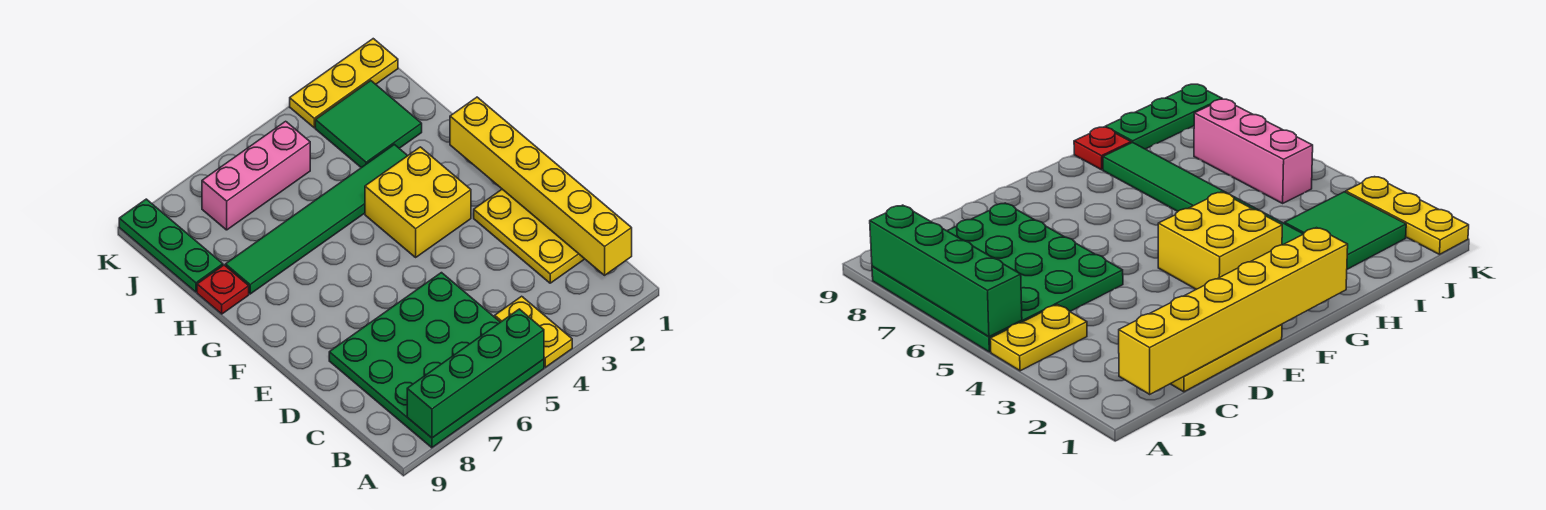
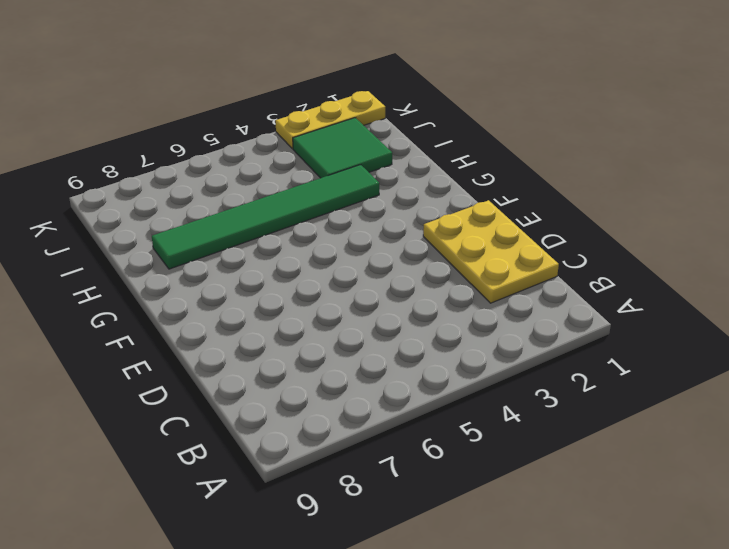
none -> yellow 1x2 plate [495,296,572,367]
none -> green 4x4 plate [329,273,544,448]
none -> yellow 2x2 brick [365,147,471,257]

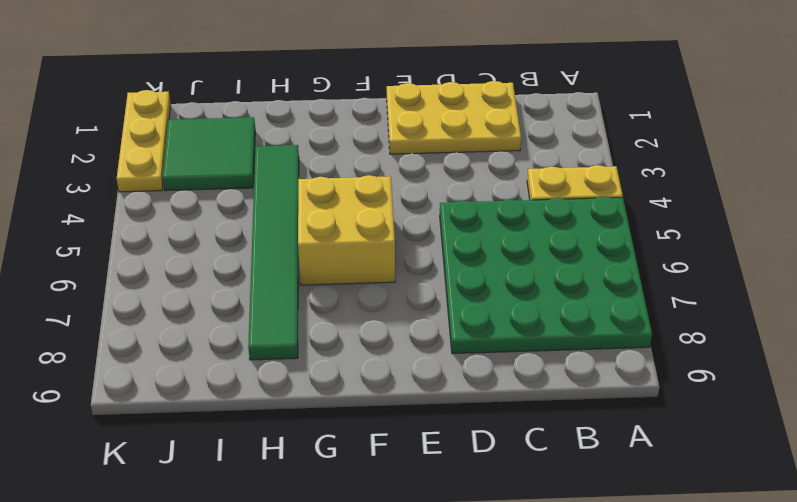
yellow 2x2 brick [298,175,395,285] -> yellow 2x2 brick moved to [365,147,471,257]
none -> red 1x1 plate [197,265,249,314]
none -> green 1x3 plate [119,199,223,292]
none -> pink 1x3 brick [202,121,310,230]

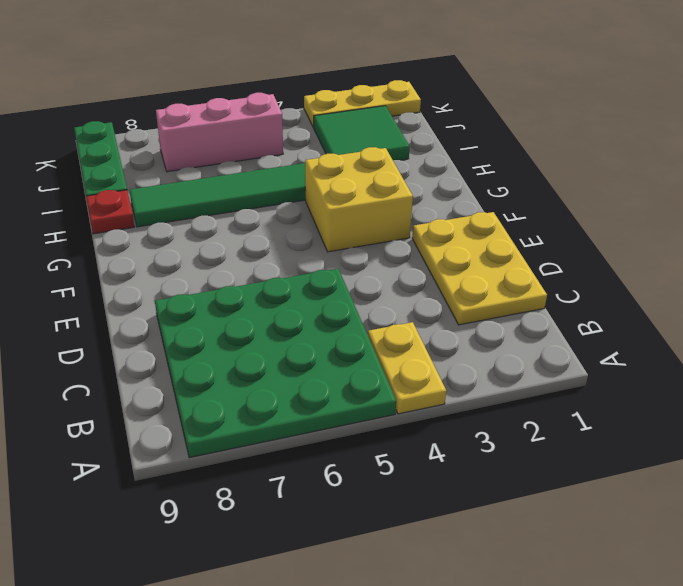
none -> green 1x4 brick [407,309,544,438]
none -> yellow 1x6 brick [450,97,632,275]

